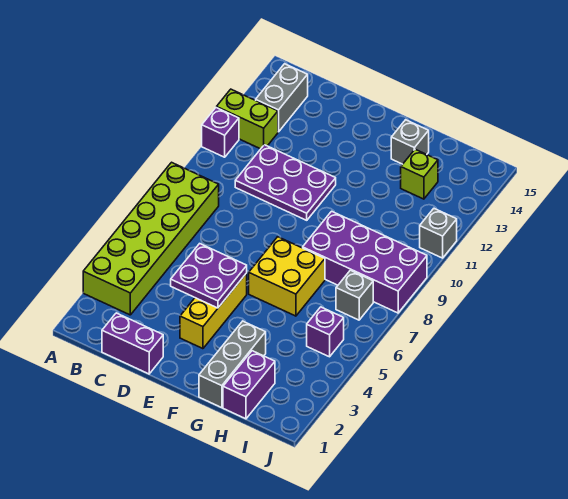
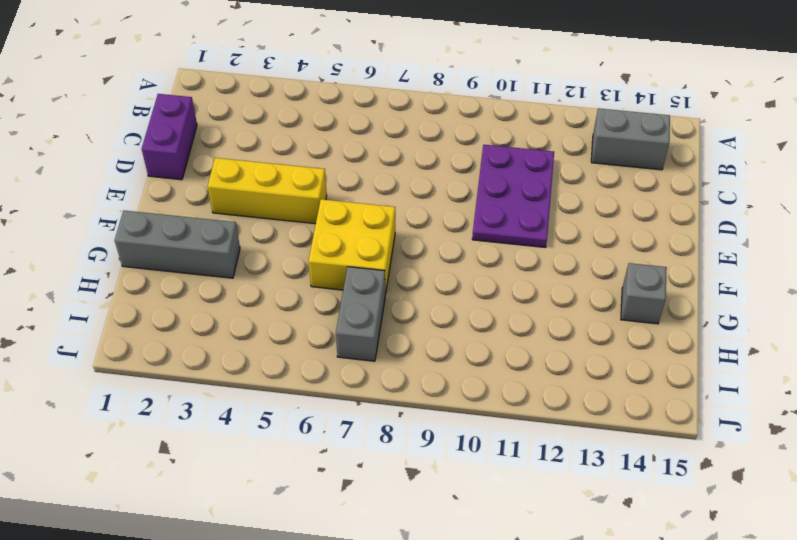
grey 1x2 brick [336,267,385,361] -> grey 1x1 brick [336,270,373,320]
none -> lime 2x6 brick [83,162,219,315]
none -> purple 1x1 brick [202,108,239,157]
none -> lime 1x2 brick [217,89,278,149]

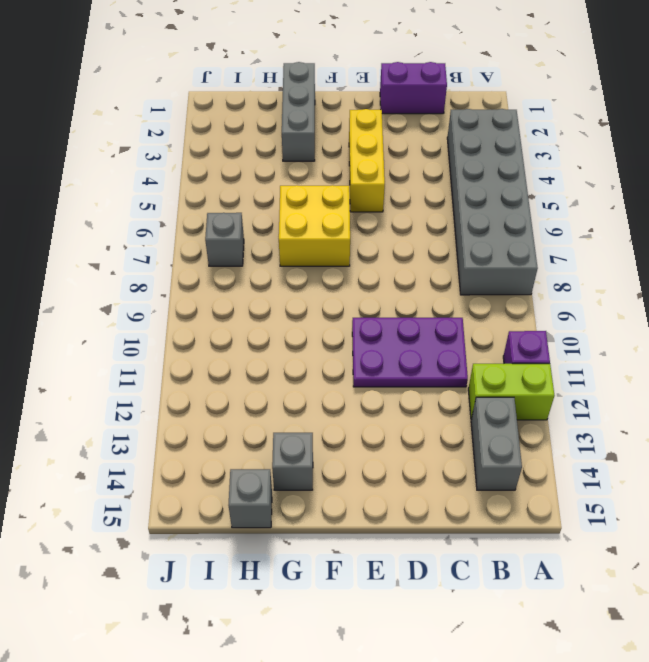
grey 2x6 brick [447,109,538,295] -> lime 2x6 brick [83,162,219,315]
grey 1x1 brick [228,469,272,528] -> grey 1x1 brick moved to [420,209,457,258]
none -> purple 2x4 brick [303,211,427,313]
none -> purple 1x2 brick [223,351,275,419]
none -> lime 1x1 brick [401,149,438,199]

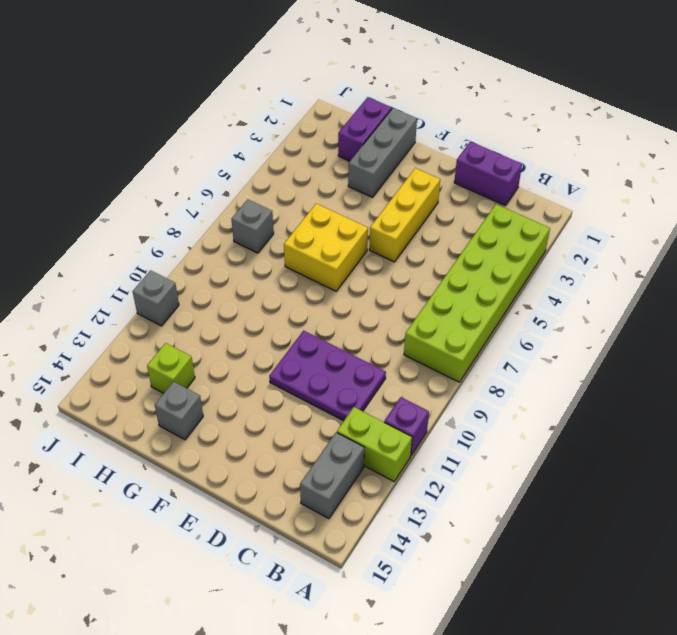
none -> purple 2x4 brick [303,211,427,313]
none -> purple 1x1 brick [307,307,344,357]
none -> purple 2x2 plate [171,244,247,308]

